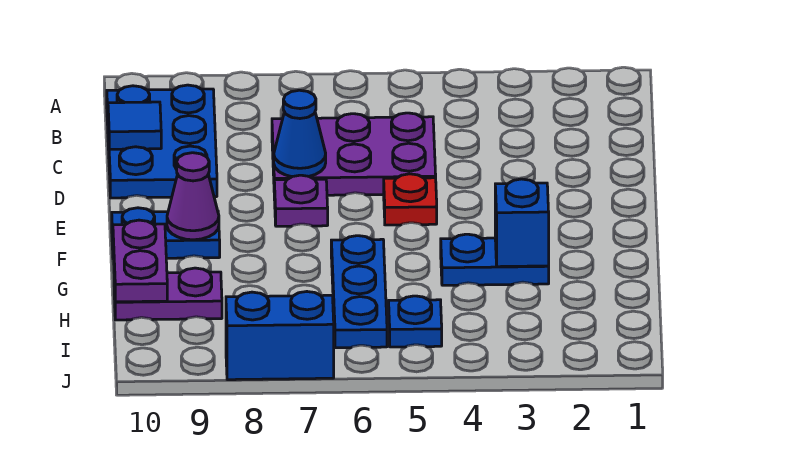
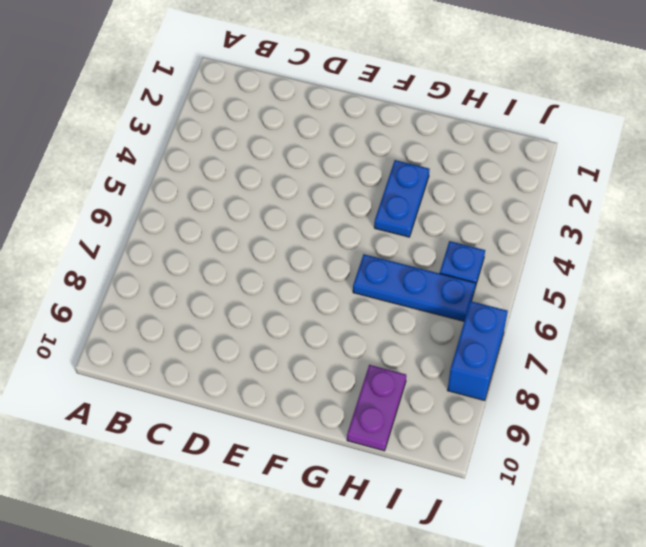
none -> blue 2x3 plate [107,85,217,198]
none -> purple 2x3 plate [272,113,436,195]
none -> red 1x1 plate [384,174,437,225]

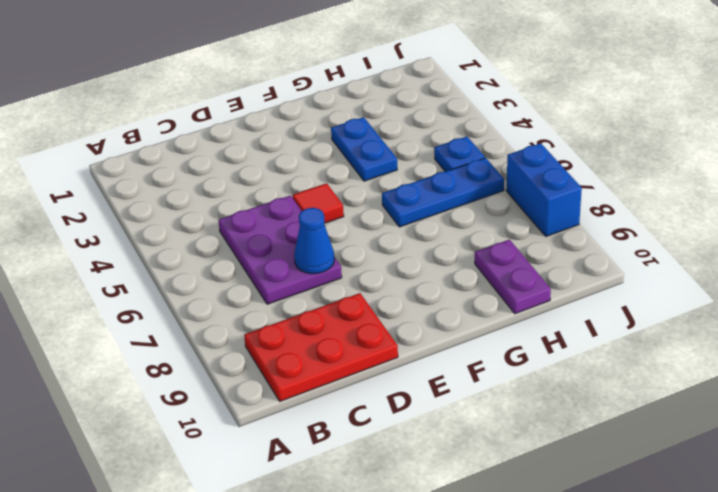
red 2x3 plate [244,293,398,401] -> blue 2x3 plate [107,85,217,198]
red 1x1 tile [292,183,344,223] -> red 1x1 plate [384,174,437,225]
none -> purple 1x1 plate [274,175,328,226]
none -> blue 1x2 plate [112,208,220,259]
none -> blue 1x1 tile [108,102,161,149]

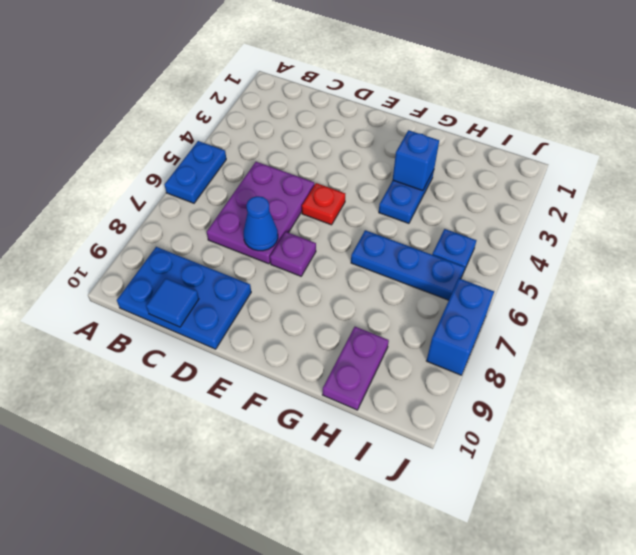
blue 1x2 plate [165,141,226,203] -> blue 1x2 plate moved to [112,208,220,259]
none -> purple 1x1 cone [167,153,219,240]
none -> purple 1x2 plate [113,220,167,302]

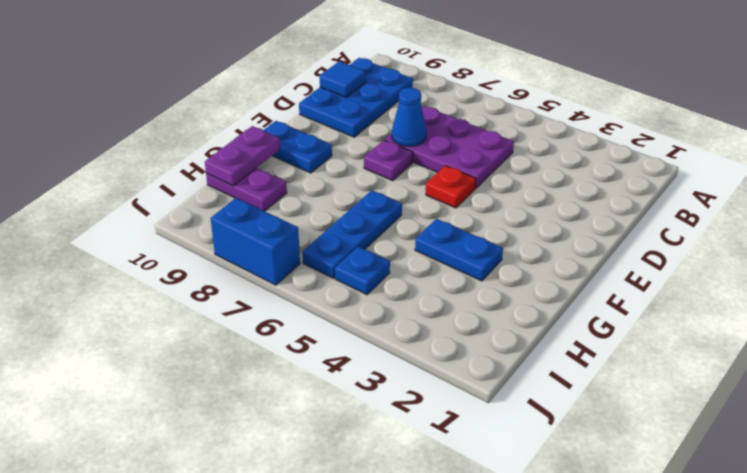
none -> purple 1x1 cone [167,153,219,240]
none -> blue 1x1 brick [495,179,549,267]

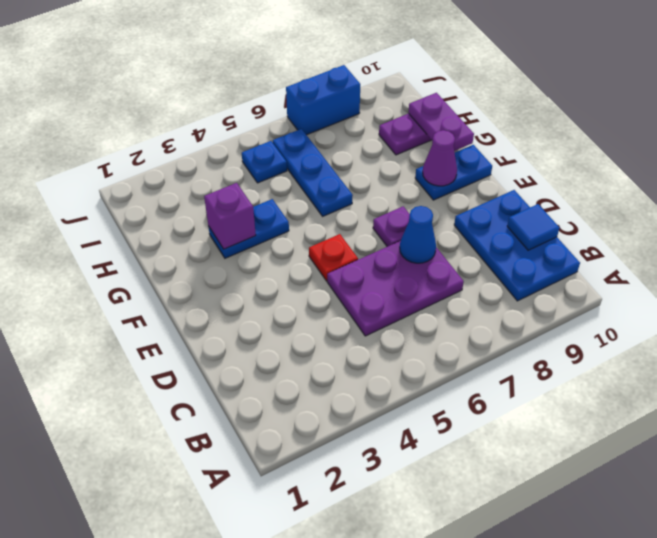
purple 1x1 brick [204,183,256,249] -> blue 1x1 brick [495,179,549,267]

